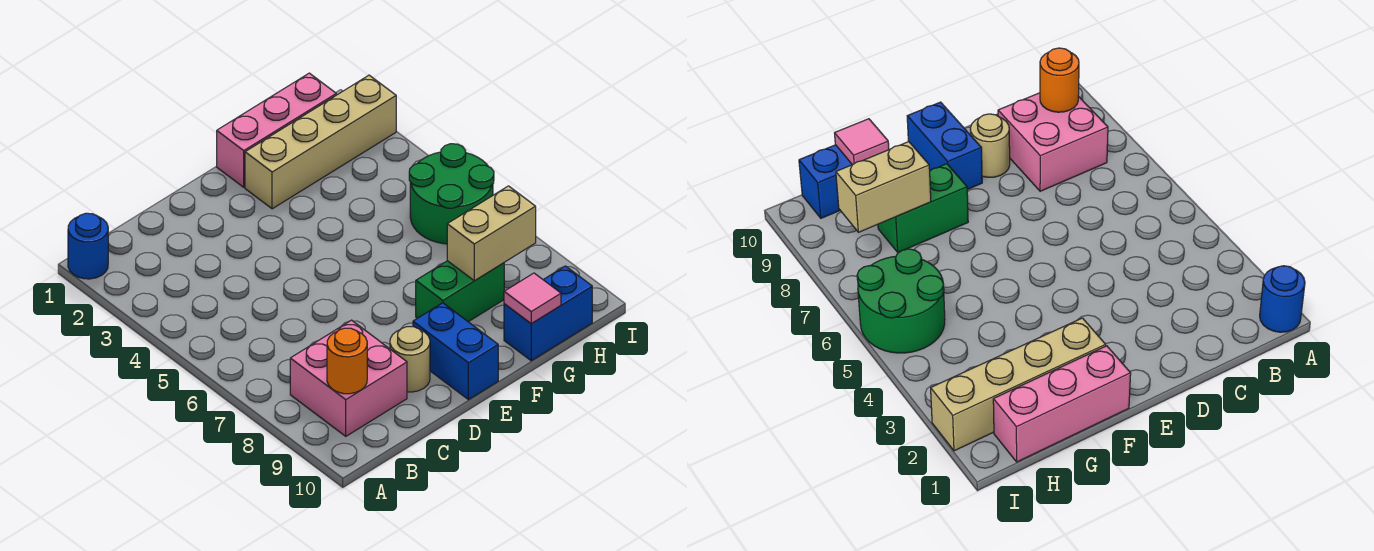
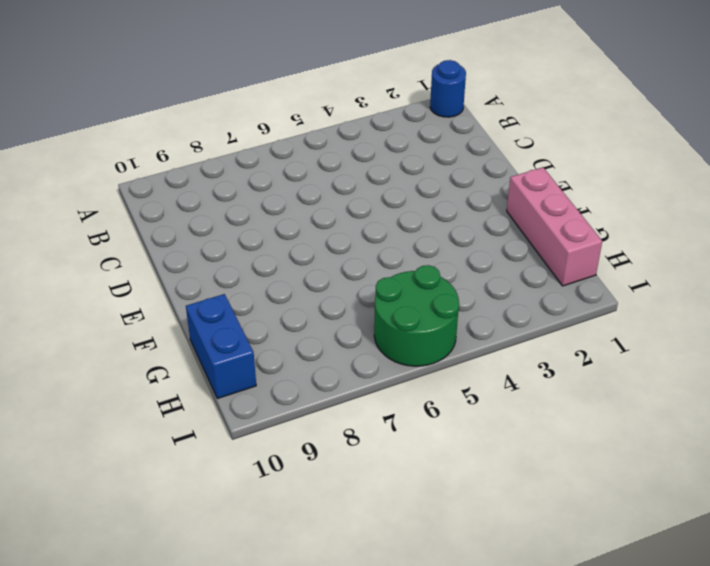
none -> pink 2x2 brick [290,320,407,436]
none -> tan 1x1 round brick [390,327,430,392]
none -> blue 1x2 brick [413,303,498,400]

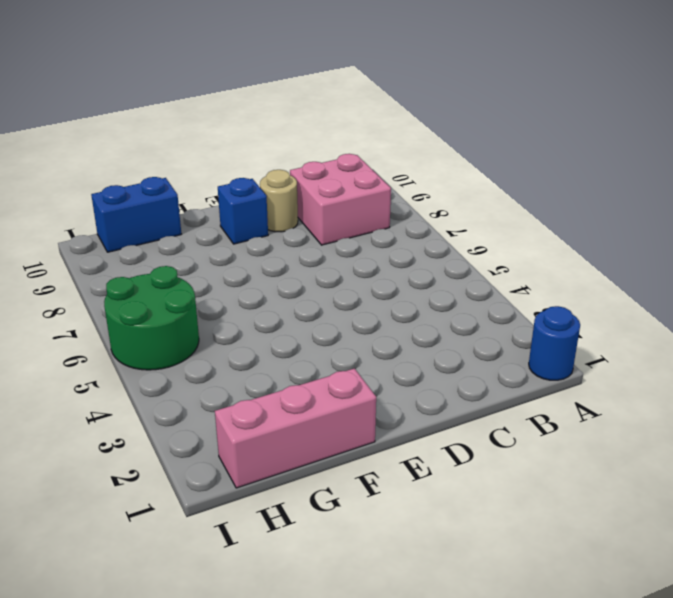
blue 1x1 brick [218,178,268,244] -> blue 1x2 brick [413,303,498,400]
none -> tan 1x4 brick [245,75,396,209]
none -> green 1x2 brick [416,261,504,322]
none -> orange 1x1 round brick [327,328,367,394]

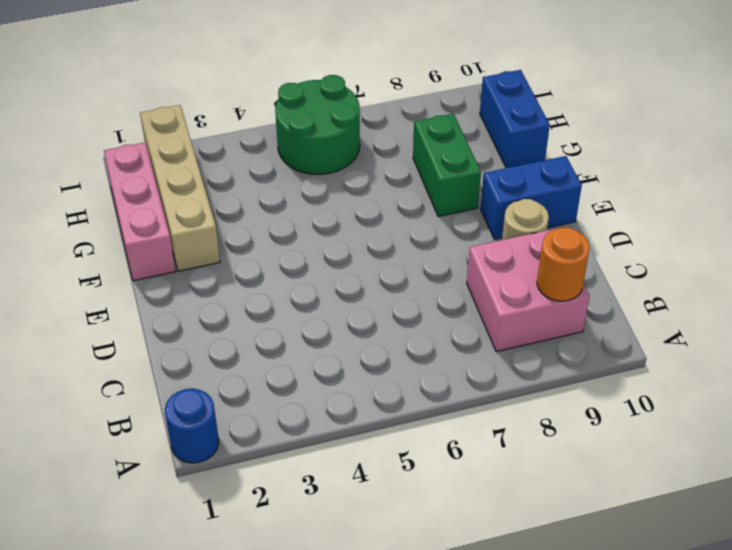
none -> tan 1x2 brick [447,186,536,281]
none -> pink 1x1 tile [504,273,561,324]

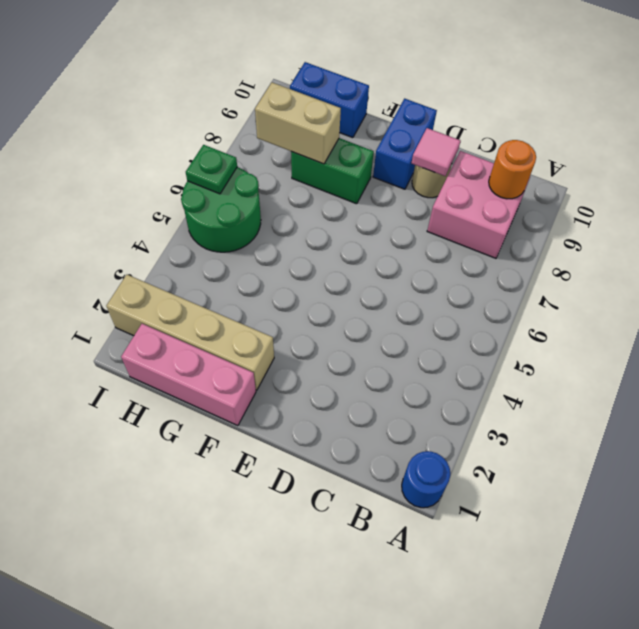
pink 1x1 tile [412,128,460,176] -> pink 1x1 tile moved to [504,273,561,324]
green 1x1 plate [186,145,237,194] -> none

